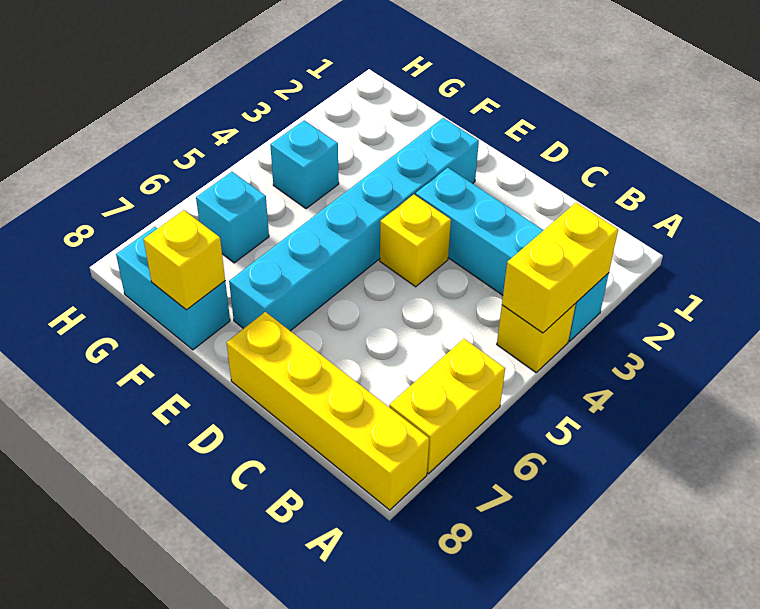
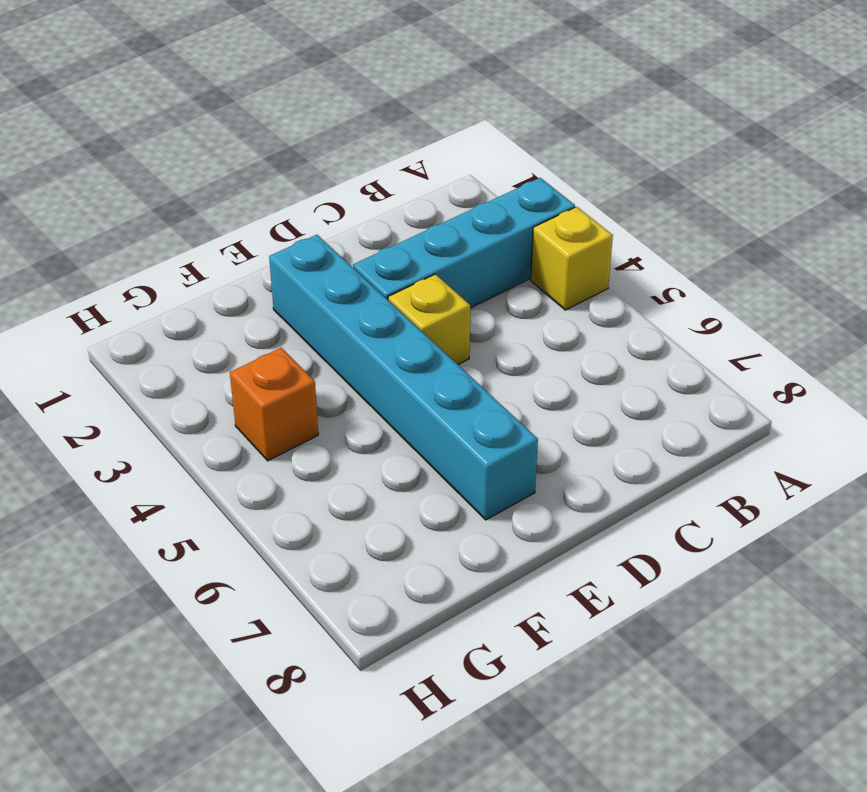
orange 1x1 brick [230,348,318,461] -> cyan 1x1 brick [270,120,339,209]
none -> yellow 1x2 brick [389,339,505,474]
none -> yellow 1x4 brick [227,312,429,510]

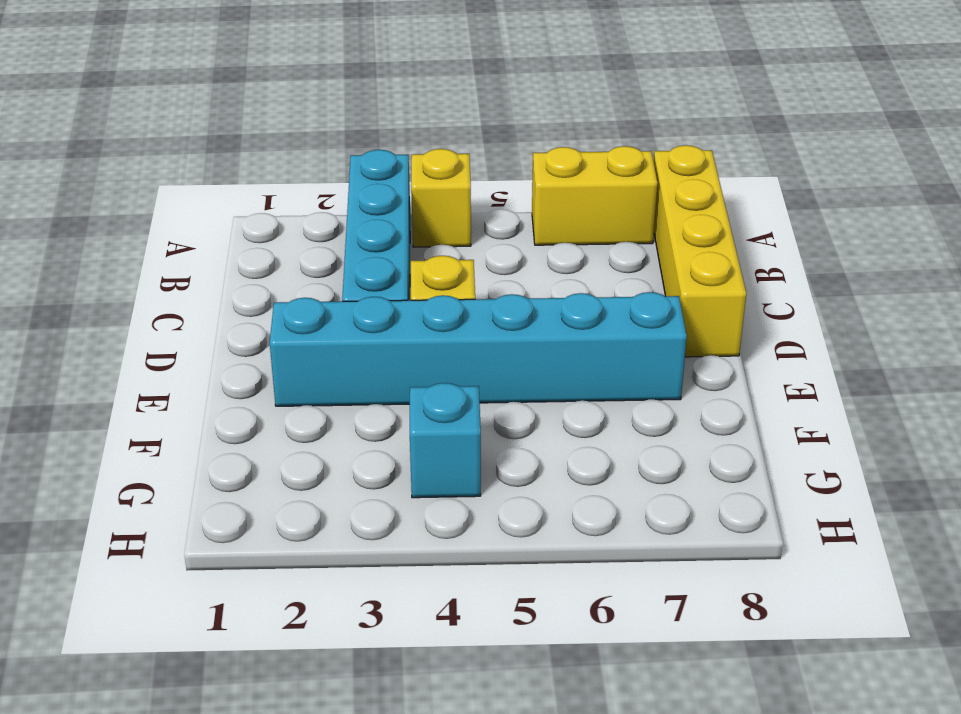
none -> cyan 1x2 brick [116,227,230,350]
none -> cyan 1x1 brick [196,172,269,263]

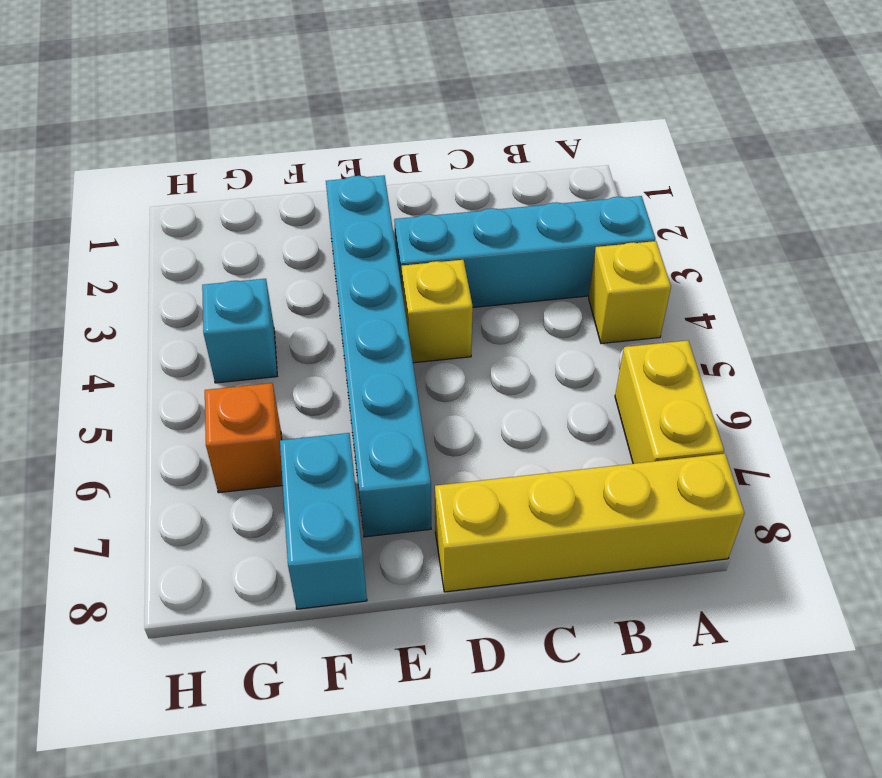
cyan 1x2 brick [280,433,367,609] -> cyan 1x2 brick turned to [116,227,230,350]
orange 1x1 brick [205,383,283,493] -> cyan 1x1 brick [196,172,269,263]
none -> yellow 1x2 brick [502,203,618,333]
none -> yellow 1x1 brick [144,210,225,310]

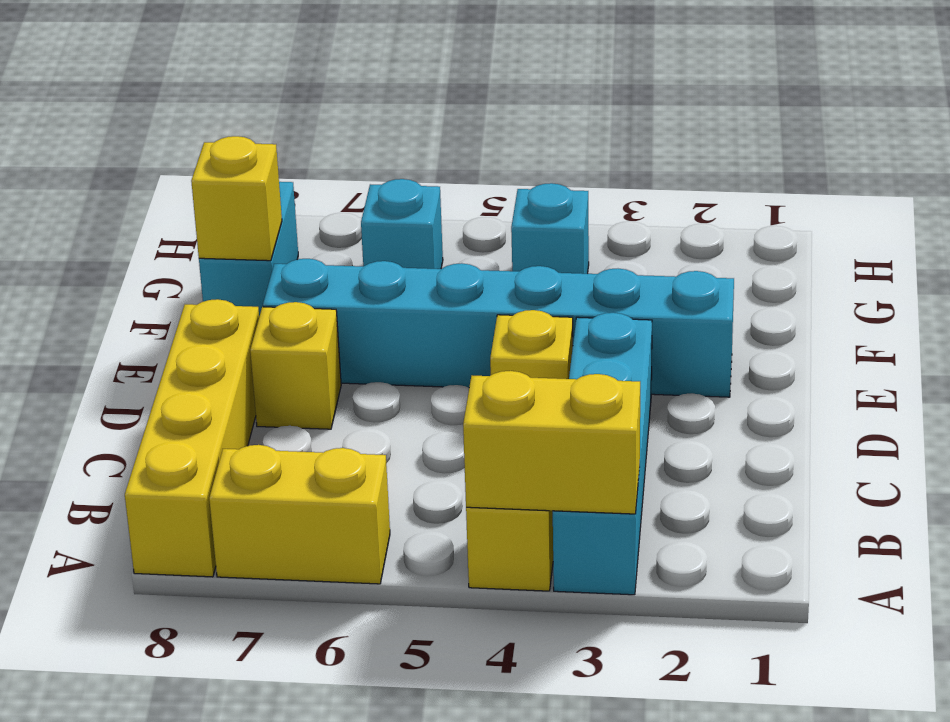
yellow 1x1 brick [250,302,341,429] -> none

